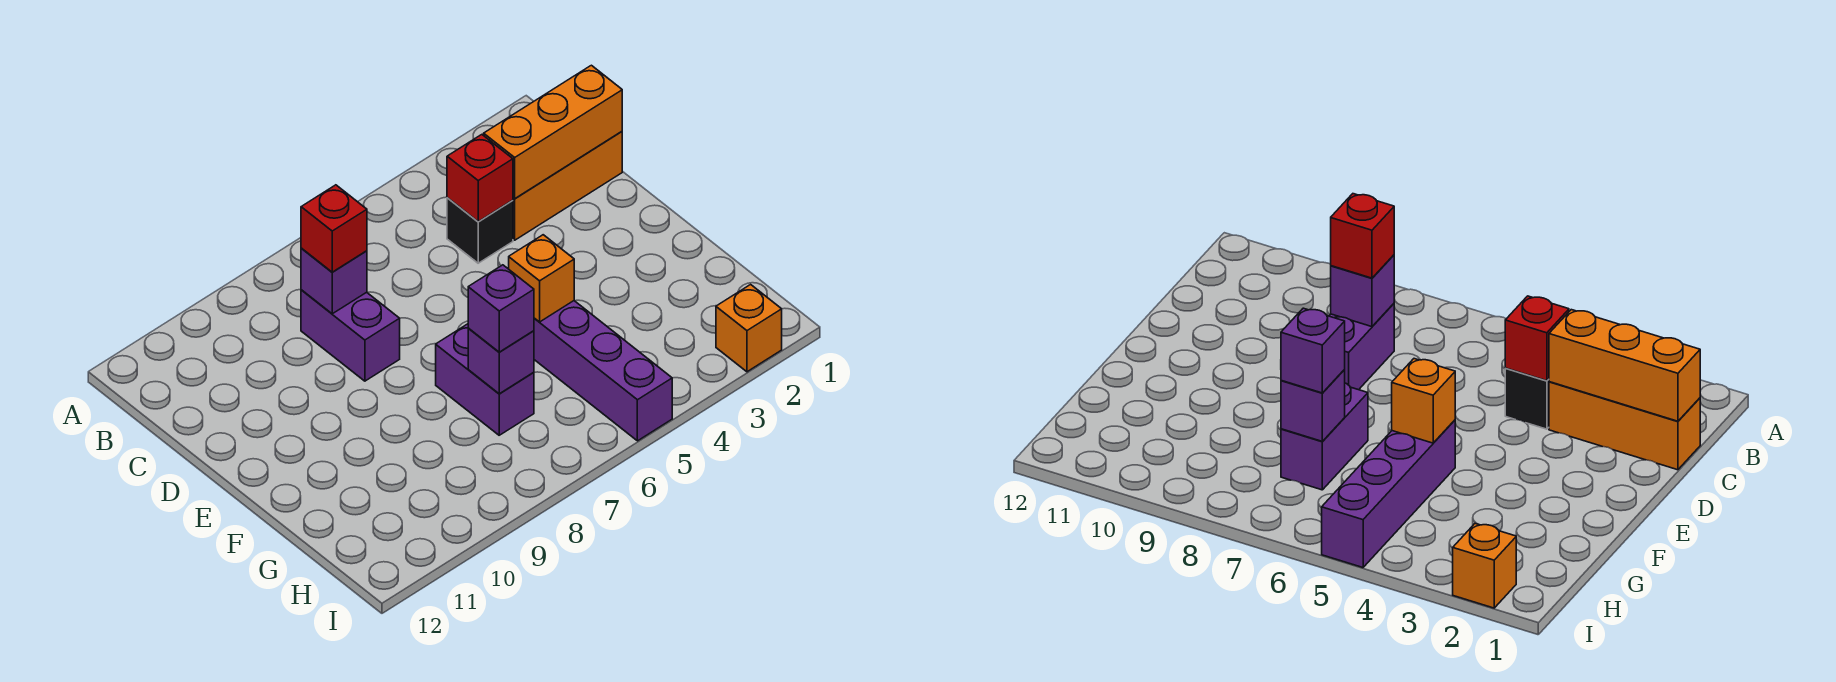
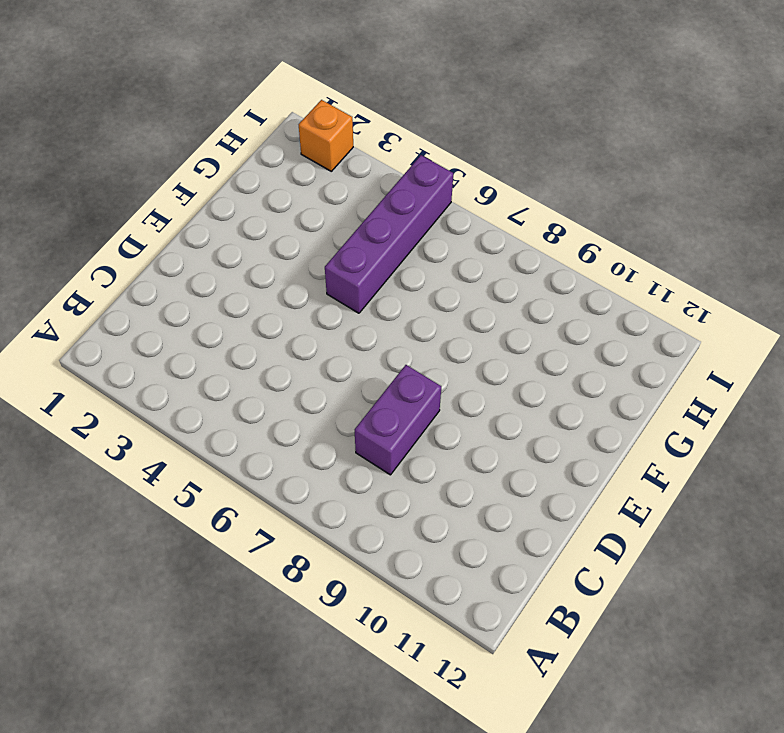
none -> orange 1x3 brick [513,131,622,240]
none -> black 1x1 brick [447,198,513,263]
none -> purple 1x2 brick [436,324,534,435]

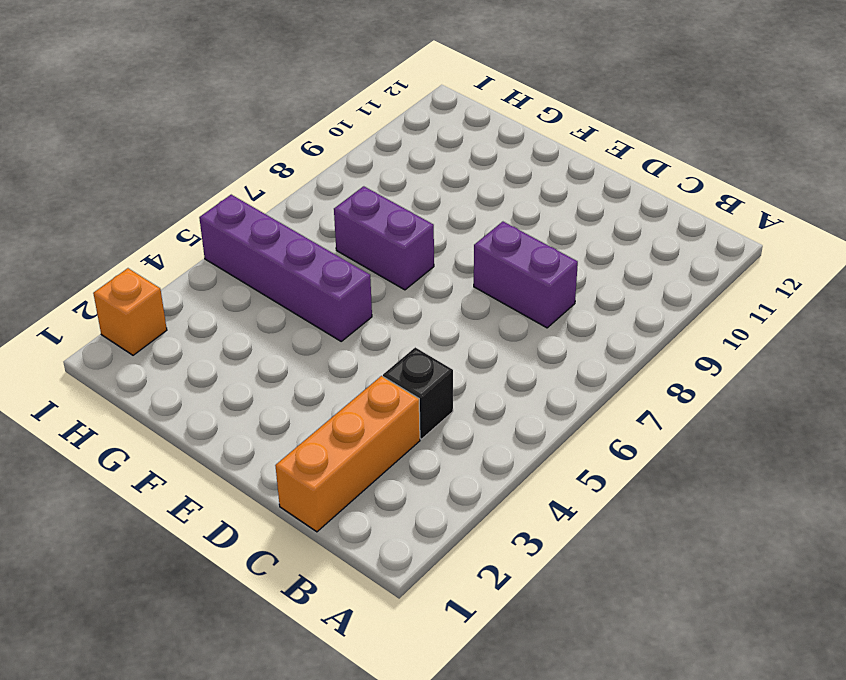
none -> orange 1x3 brick [484,65,622,198]
none -> red 1x1 brick [447,135,513,222]
none -> purple 1x1 brick [301,248,367,314]

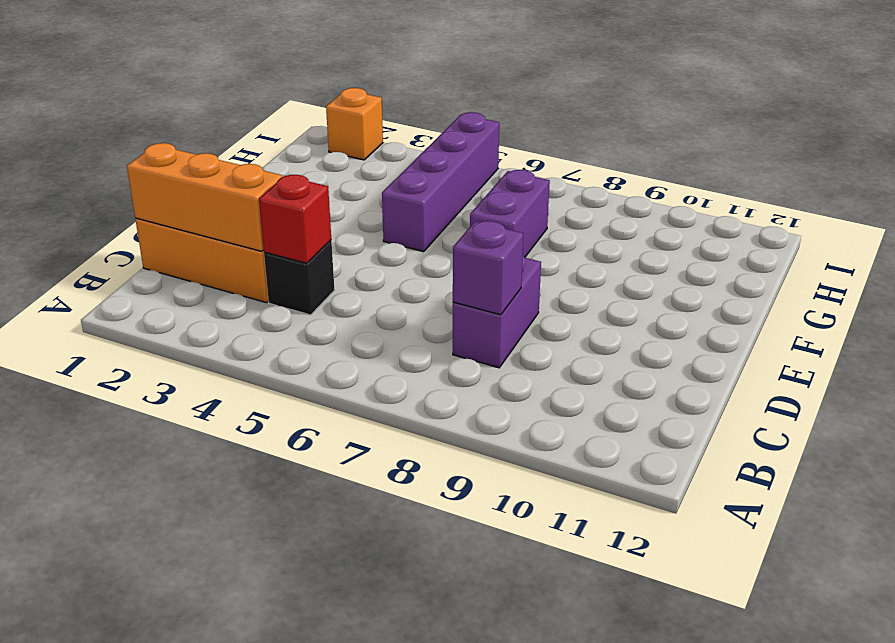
none -> orange 1x1 brick [509,235,574,322]
none -> purple 1x1 brick [468,328,534,394]
none -> red 1x1 brick [301,185,367,272]

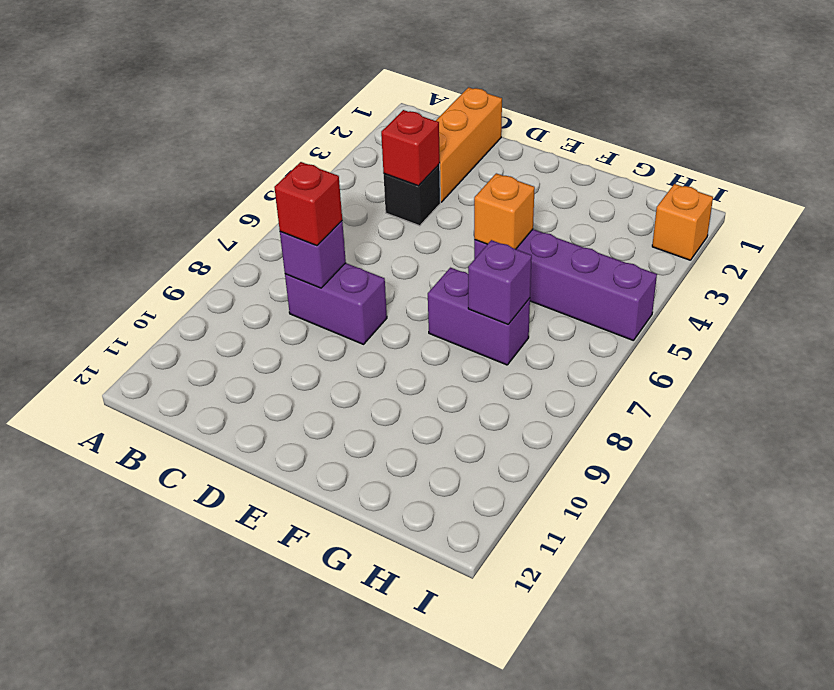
none -> orange 1x3 brick [484,65,622,198]
none -> purple 1x1 brick [468,265,534,352]

